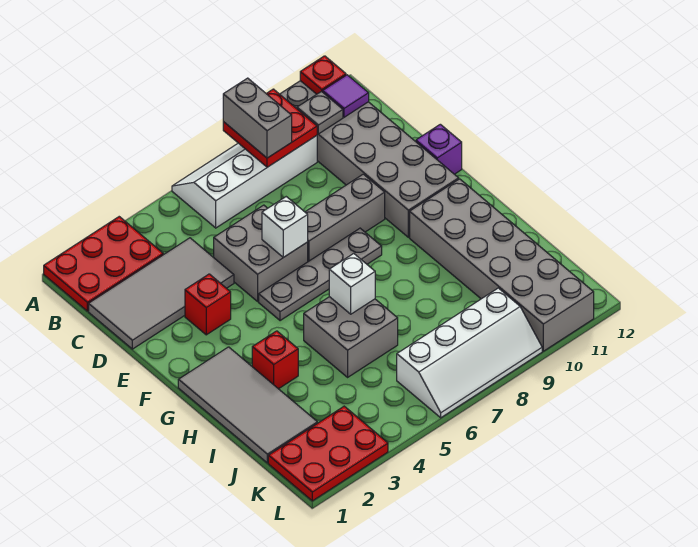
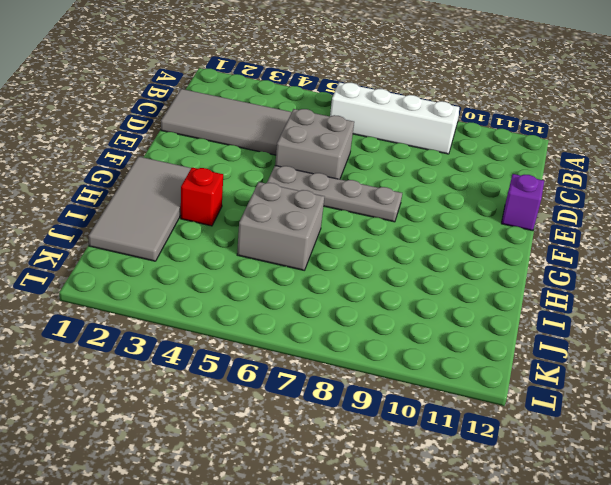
none -> red 2x3 plate [44,217,163,311]
none -> grey 2x6 brick [280,81,459,237]
none -> red 1x1 brick [185,274,231,335]

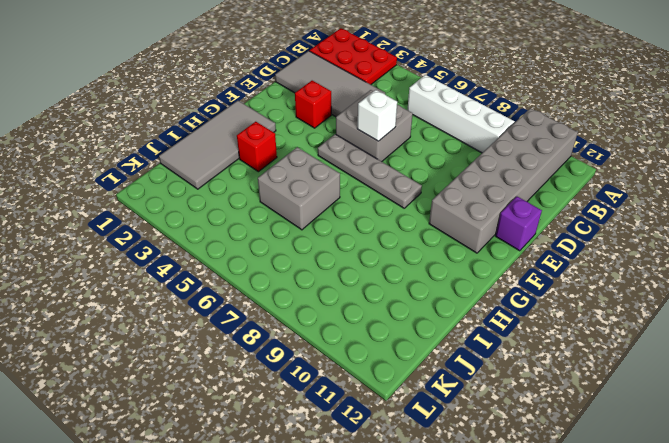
none -> grey 1x3 brick [305,174,385,262]
none -> grey 2x6 brick [410,179,594,351]
none -> red 2x3 plate [268,406,388,501]

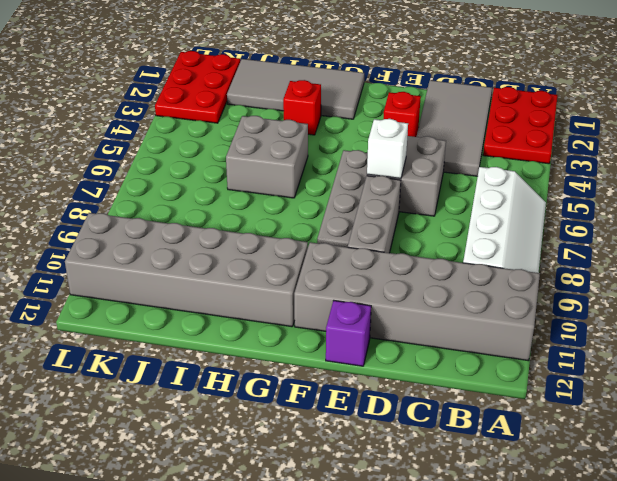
none -> white 2x4 slope [397,288,542,418]
none -> red 2x2 plate [223,89,317,167]
none -> red 1x1 plate [300,56,346,94]

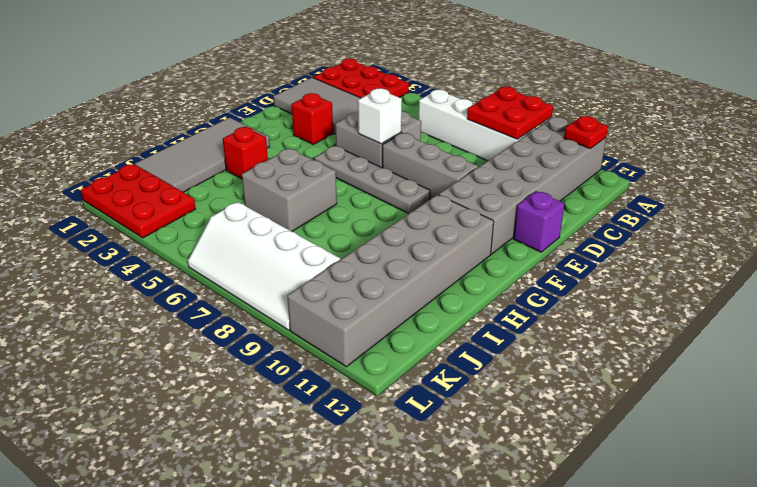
none -> grey 1x1 plate [297,91,343,134]
none -> purple 1x1 tile [323,75,369,117]
none -> white 1x1 brick [329,253,375,314]

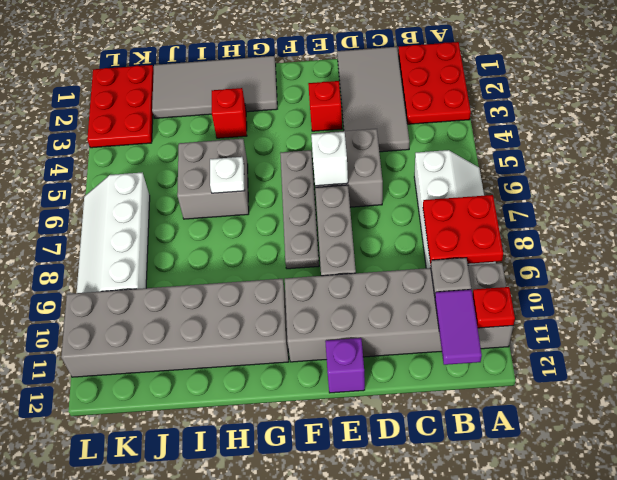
purple 1x2 tile [435,290,482,365] -> purple 1x1 tile [323,75,369,117]
white 1x1 plate [210,157,245,193] -> white 1x1 brick [329,253,375,314]
none -> grey 1x2 brick [223,78,292,158]

